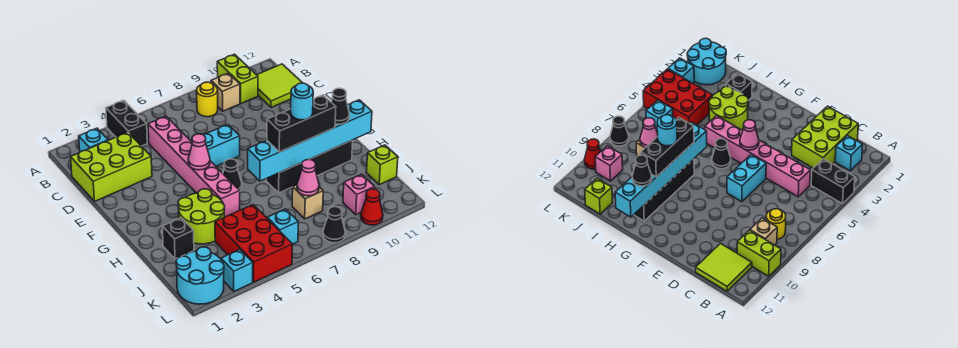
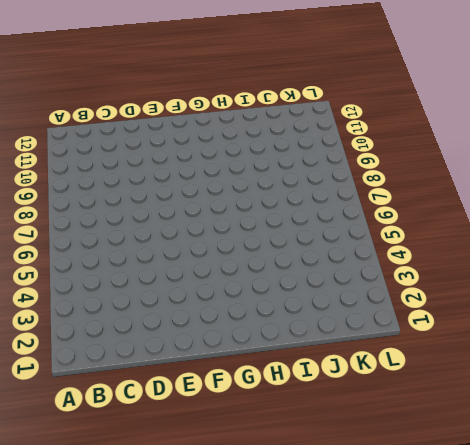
none -> black 1x2 brick [106,100,147,146]
none -> lime 1x2 brick [217,54,258,103]
none -> cyan 1x1 brick [79,128,108,152]

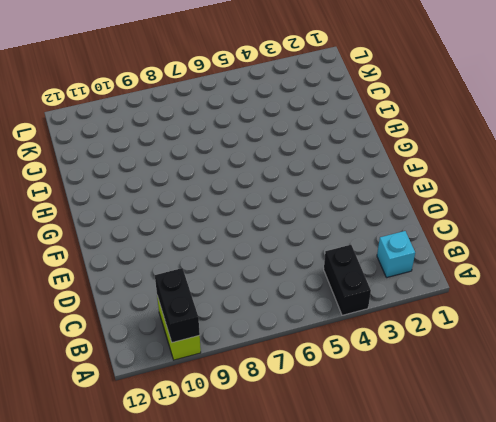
black 1x2 brick [155,268,200,343] -> none
none -> yellow 1x1 round brick [197,82,218,117]
none -> tan 1x1 brick [211,73,240,111]
none -> lime 2x2 tile [257,64,302,107]

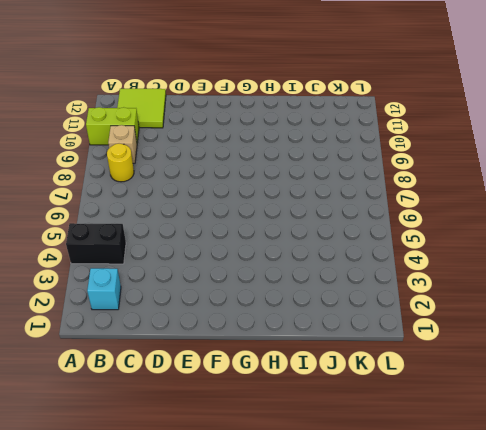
none -> lime 2x3 brick [71,132,152,201]
none -> pink 1x6 brick [148,116,240,217]
none -> cyan 1x2 brick [191,124,240,166]

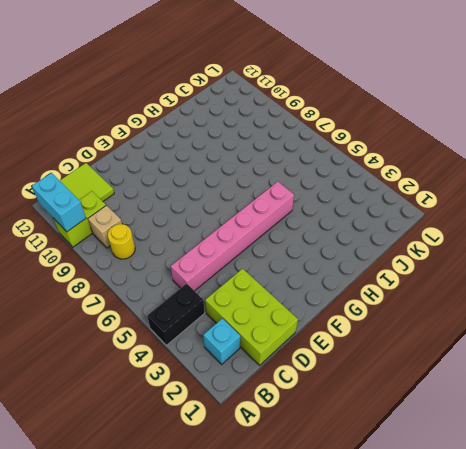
cyan 1x2 brick [32,173,86,232] -> cyan 1x2 brick moved to [191,124,240,166]
none -> black 1x1 cone [223,159,242,191]
none -> lime 2x2 round brick [178,189,225,244]
none -> black 1x4 brick [266,140,353,193]

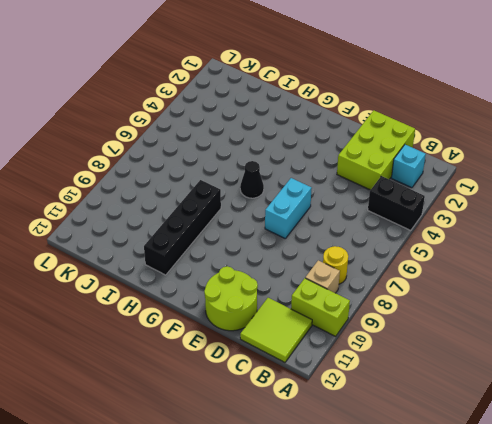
lime 2x2 round brick [204,266,258,331] -> lime 2x2 round brick moved to [178,189,225,244]
none -> pink 1x6 brick [148,116,240,217]
none -> black 1x1 brick [163,218,194,259]
none -> red 2x3 brick [215,205,292,282]

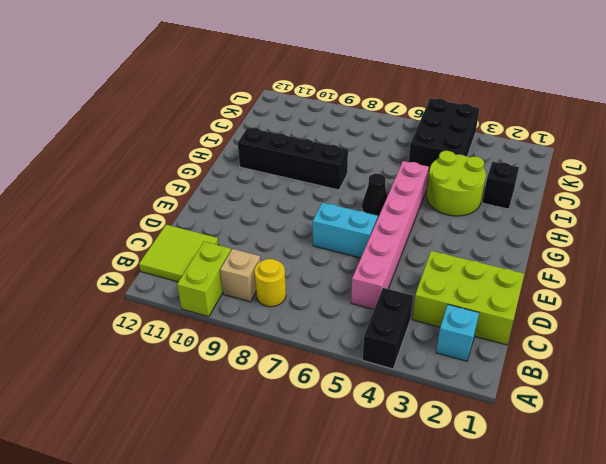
black 2x3 brick [409,98,480,173] -> red 2x3 brick [215,205,292,282]
none -> tan 1x1 brick [292,185,323,219]
none -> lime 1x1 brick [366,145,398,185]
none -> cyan 2x2 round brick [176,247,224,304]

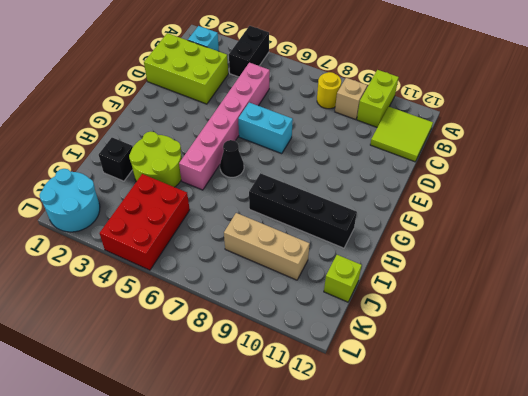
tan 1x3 brick [224,213,310,280] -> tan 1x1 brick [292,185,323,219]
none -> cyan 1x1 brick [267,209,298,244]
none -> pink 1x1 brick [343,174,375,215]
none -> cyan 1x1 brick [221,250,253,291]

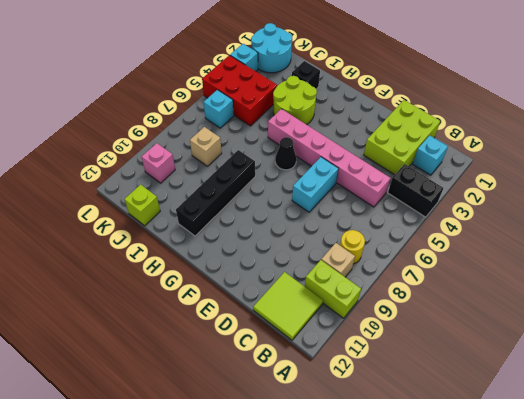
none -> black 1x1 cone [323,207,345,243]
none -> red 1x1 cone [361,189,383,225]
none -> pink 1x1 cone [188,134,210,170]

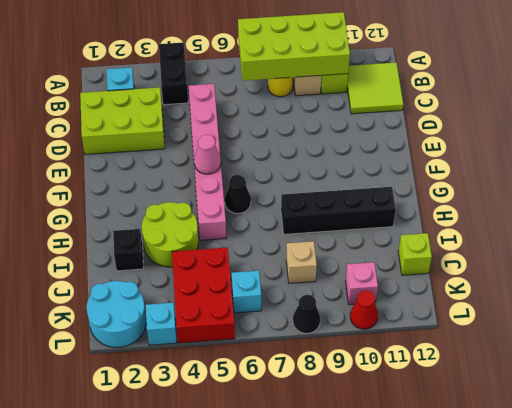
lime 2x4 brick [238,12,350,81] -> none
none -> cyan 1x2 brick [191,124,240,166]
none -> cyan 1x6 brick [248,100,372,181]
none -> pink 1x1 cone [297,159,319,196]

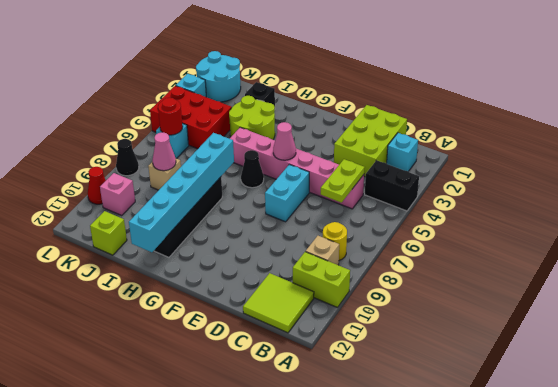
lime 1x2 plate [321,159,365,203] -> none
red 1x1 round brick [158,98,183,135] -> none
none -> black 1x3 brick [267,95,336,152]
none -> black 1x1 cone [331,88,349,124]
none -> cyan 1x1 round brick [291,83,313,120]

